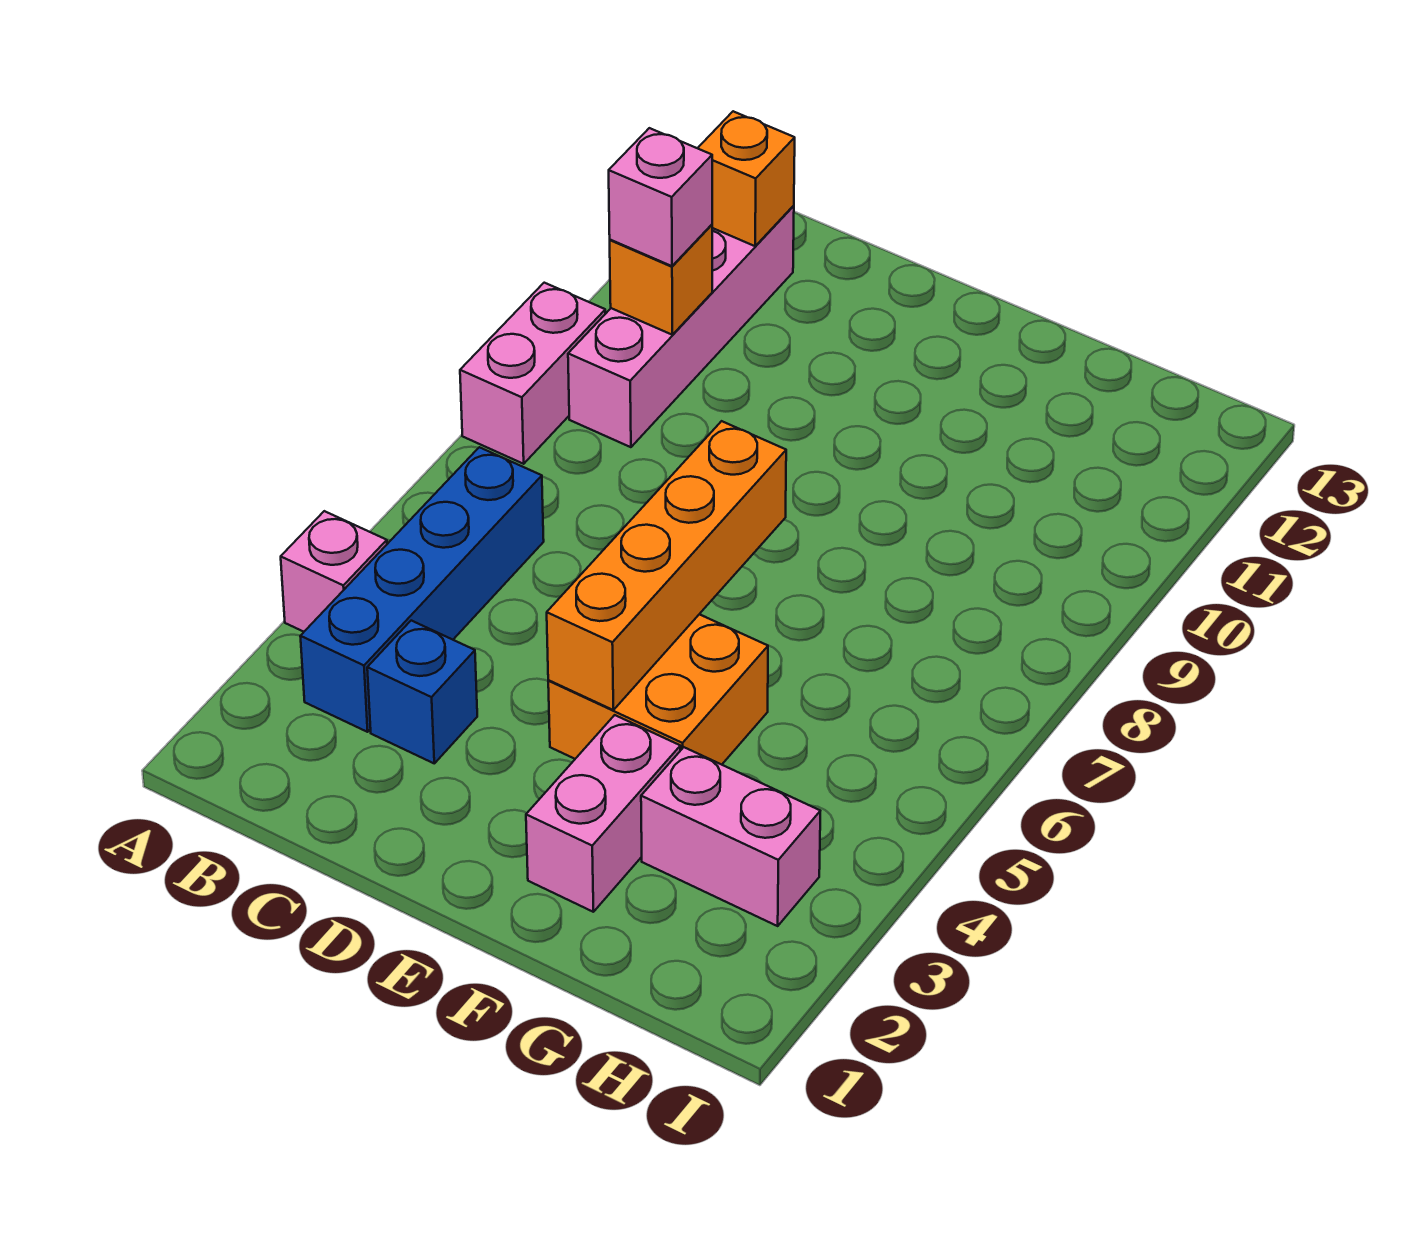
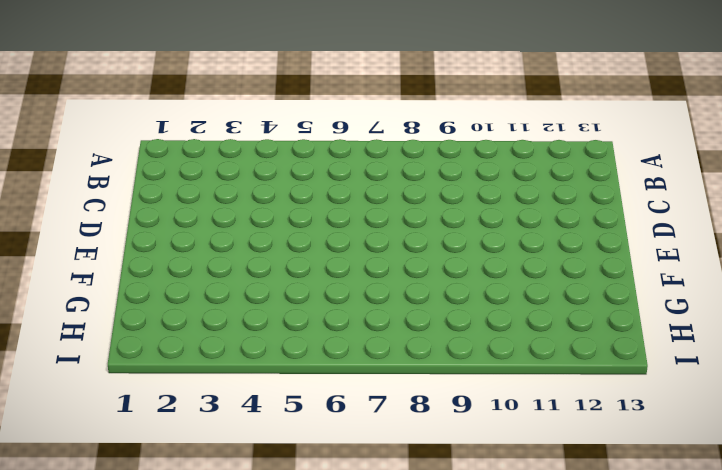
none -> pink 1x1 brick [281,511,387,632]
none -> pink 1x2 brick [460,283,606,464]
none -> blue 1x4 brick [300,447,544,732]

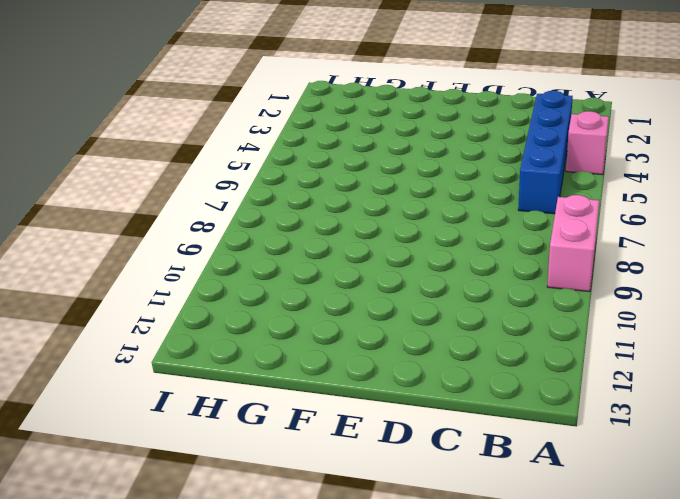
none -> pink 1x4 brick [568,206,794,447]
none -> blue 1x1 brick [367,621,477,763]
none -> orange 2x2 brick [548,614,768,765]

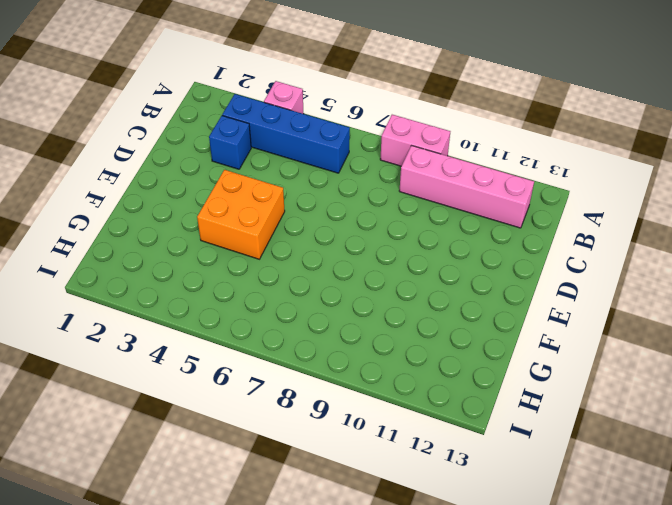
none -> pink 1x2 brick [526,715,680,912]
none -> pink 1x2 brick [641,747,820,926]
none -> orange 1x1 brick [610,225,712,335]

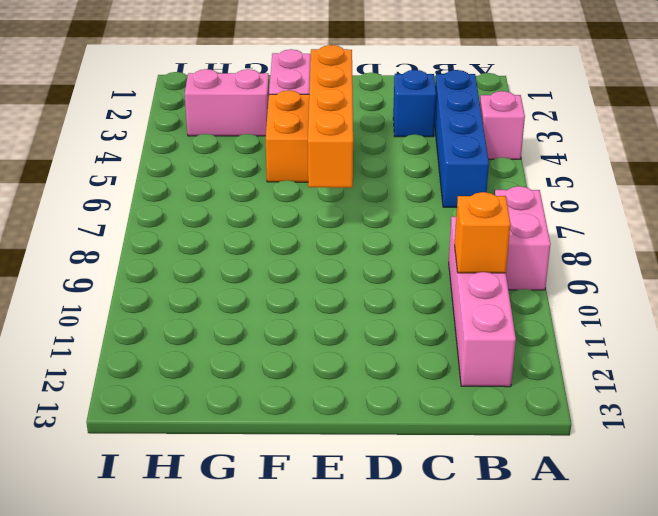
none -> orange 1x1 brick [698,111,795,246]
none -> pink 1x1 brick [609,128,712,266]

